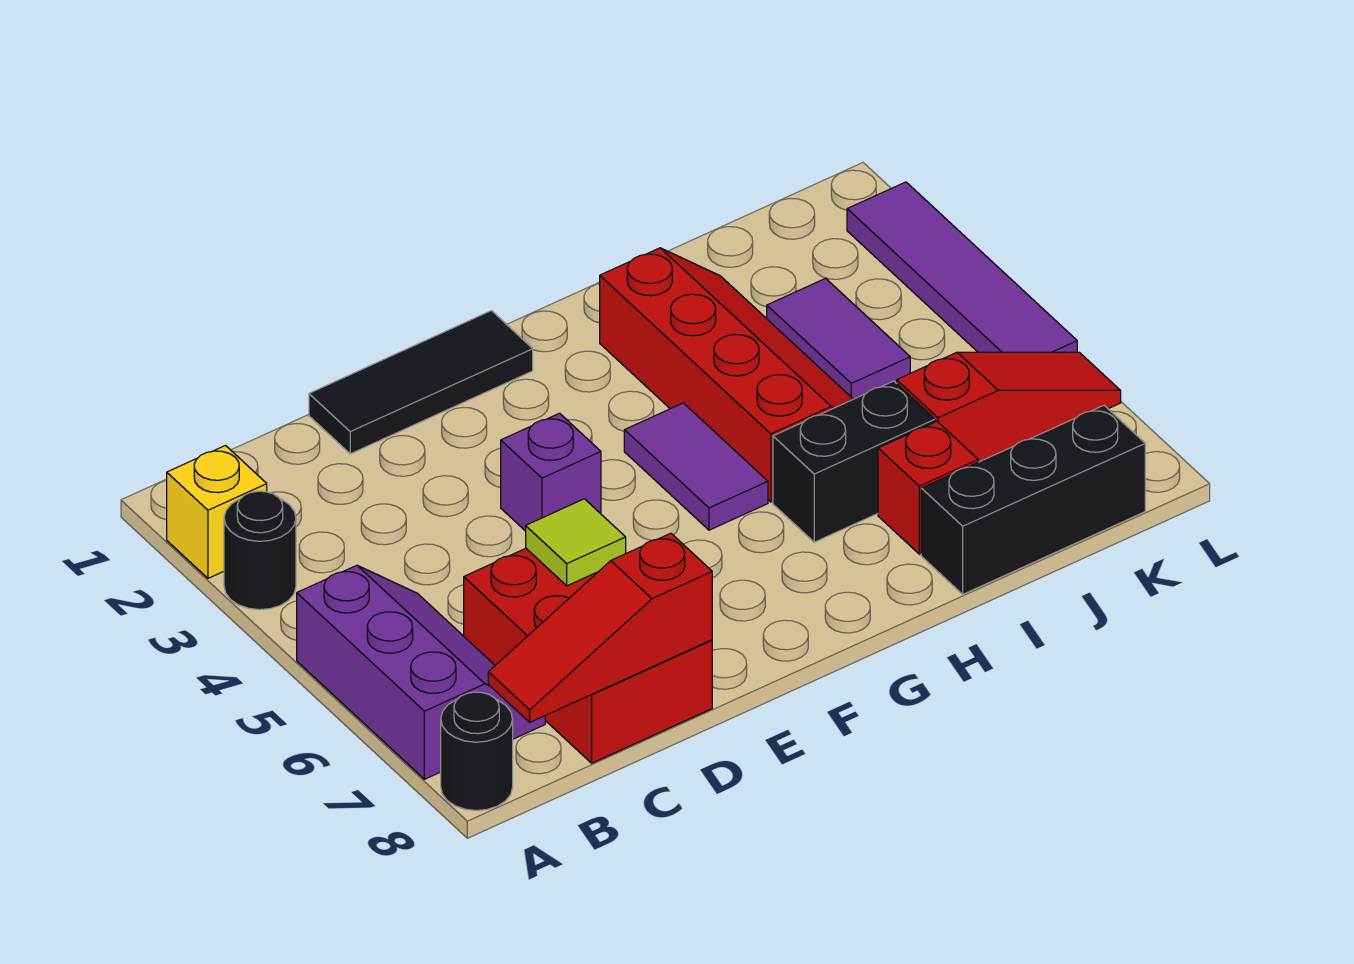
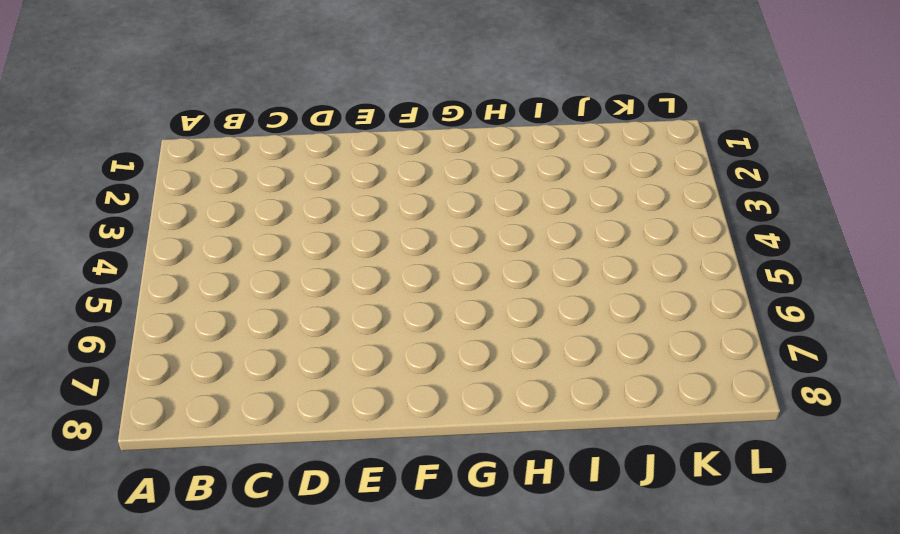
none -> yellow 1x1 brick [167,446,267,578]
none -> black 1x1 round brick [224,491,296,610]
none -> purple 2x3 slope [297,565,545,779]

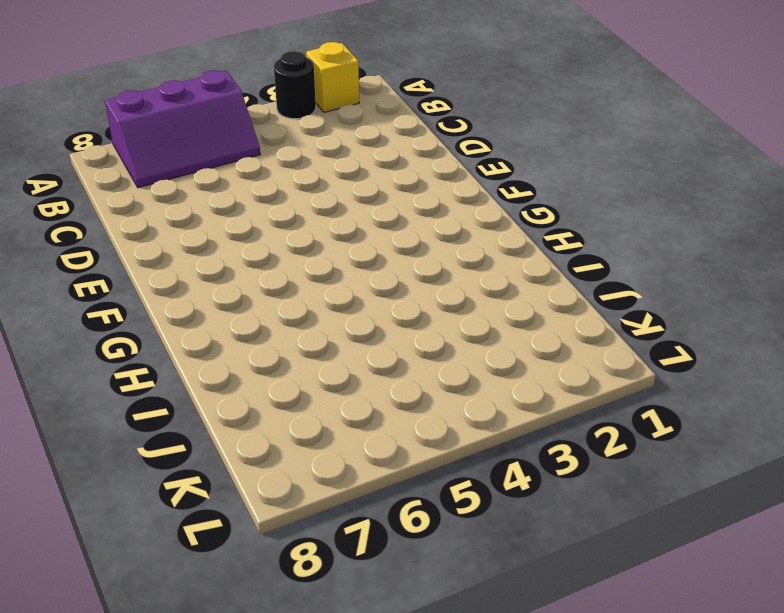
none -> black 1x1 round brick [441,692,513,810]
none -> red 2x3 brick [464,548,712,763]
none -> black 1x3 tile [309,311,533,454]

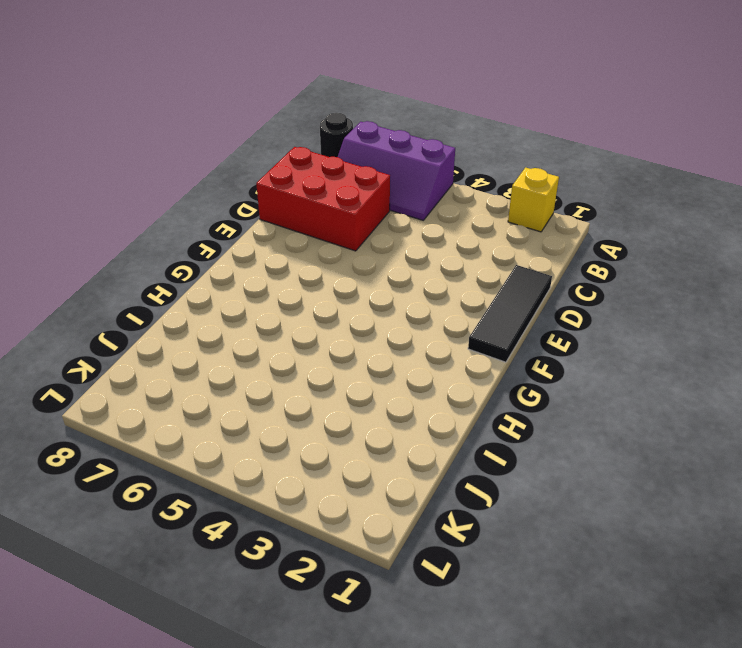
none -> black 1x1 round brick [224,491,296,610]
none -> purple 1x1 brick [501,413,601,531]
none -> purple 1x2 tile [624,403,768,530]

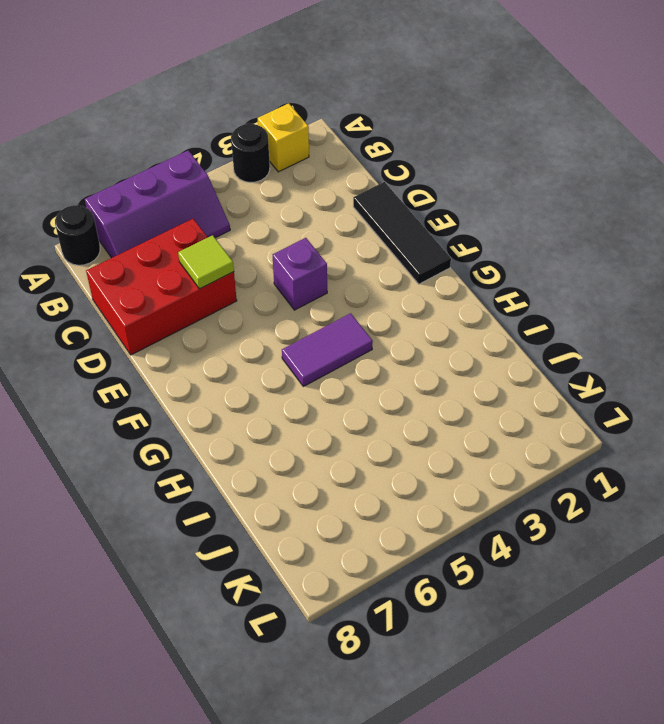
none -> red 2x4 slope [600,248,853,502]
none -> black 1x2 brick [773,381,935,542]
none -> red 1x1 brick [878,421,978,554]

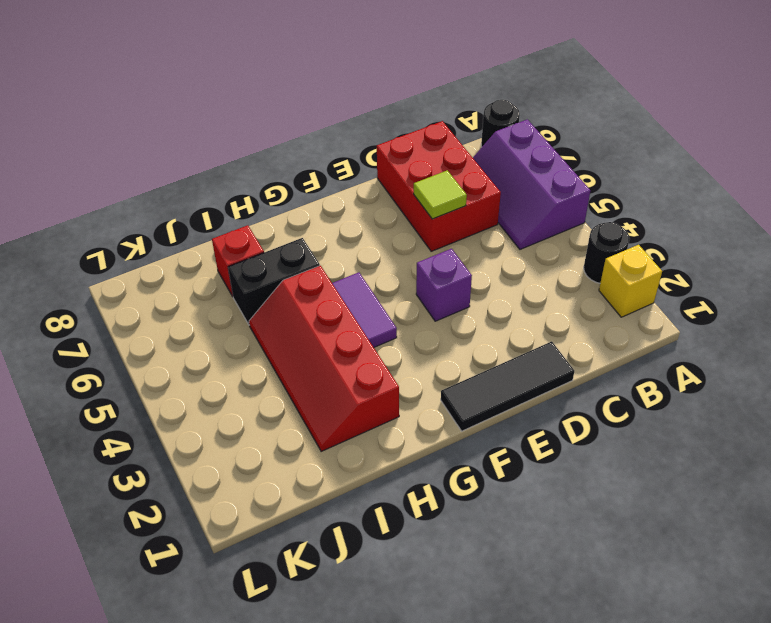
none -> black 1x3 brick [921,405,1145,594]
none -> purple 1x2 tile [767,278,910,399]
none -> red 1x3 slope [897,352,1121,462]

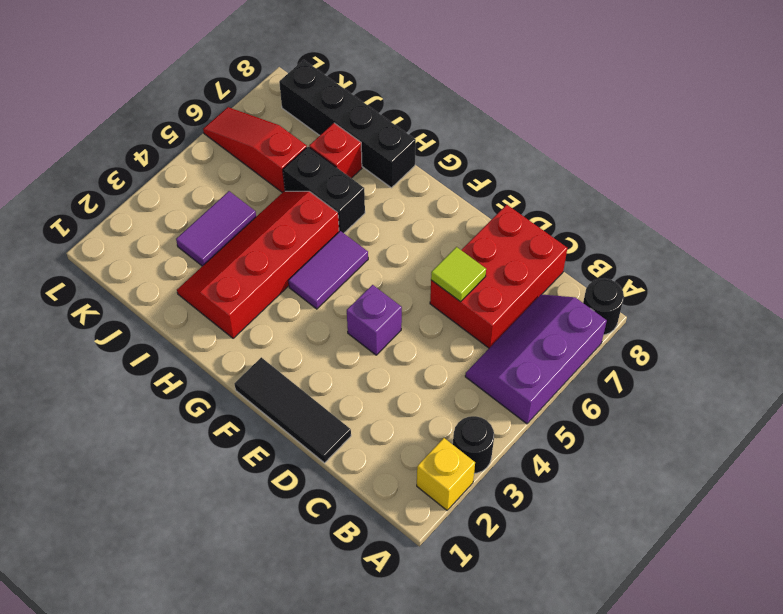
black 1x4 brick [279,60,416,188] -> black 1x3 brick [921,405,1145,594]
none -> purple 1x4 tile [847,182,1077,352]
none -> red 1x3 slope [488,533,712,722]

